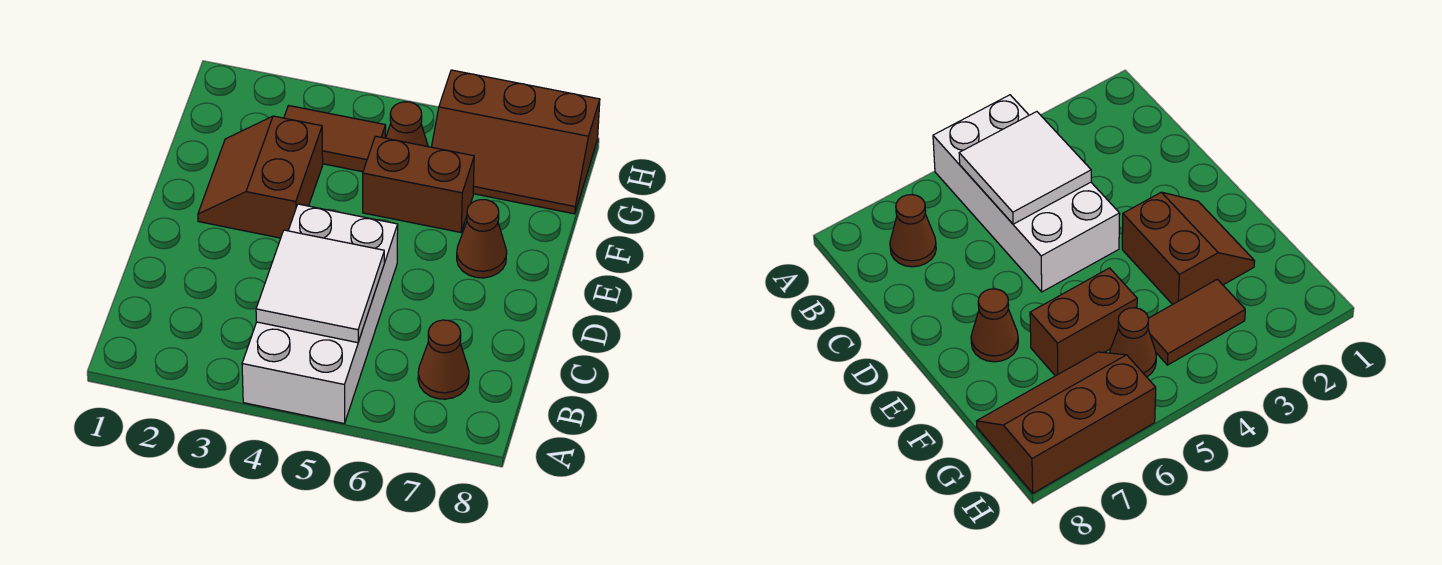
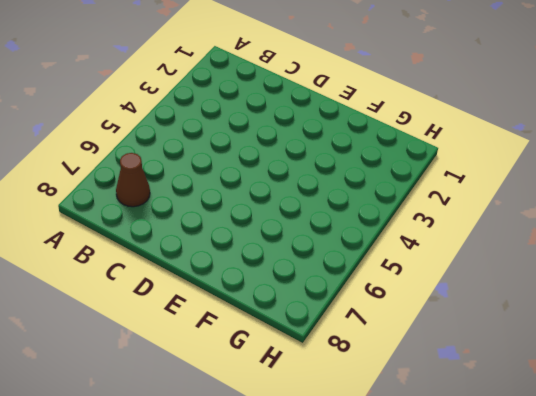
none -> white 2x4 brick [242,204,398,424]
none -> brown 2x2 slope [198,116,323,238]

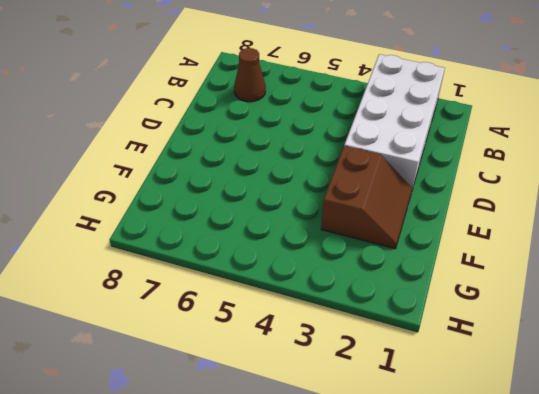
white 2x4 brick [344,54,445,189] -> white 2x4 brick moved to [242,204,398,424]
none -> brown 1x1 cone [457,200,507,278]
none -> brown 1x2 brick [363,136,474,232]

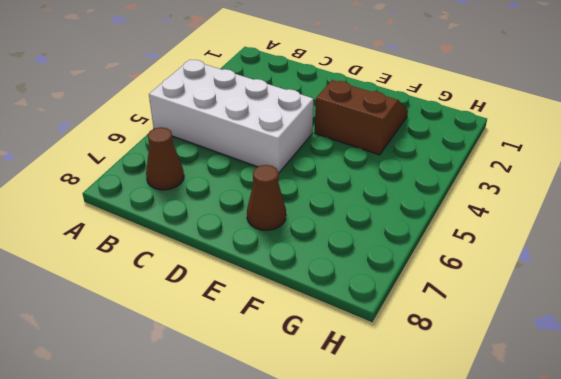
none -> brown 1x2 brick [363,136,474,232]
none -> brown 1x2 tile [284,106,386,172]

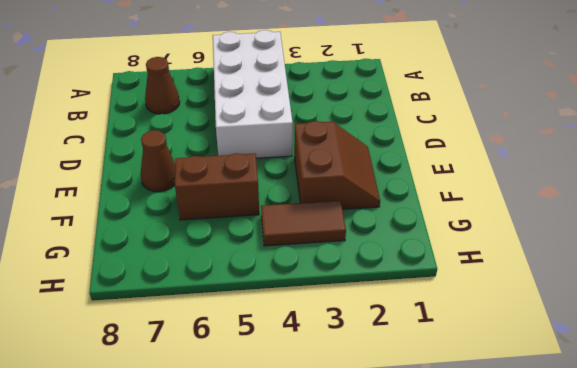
none -> brown 1x1 cone [386,102,428,147]
none -> brown 2x3 slope [432,70,600,214]

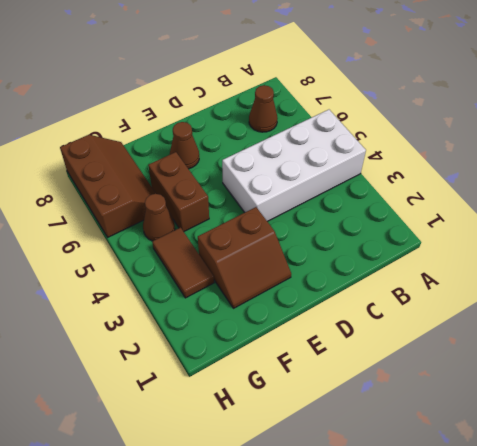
none -> white 2x2 tile [256,230,384,343]

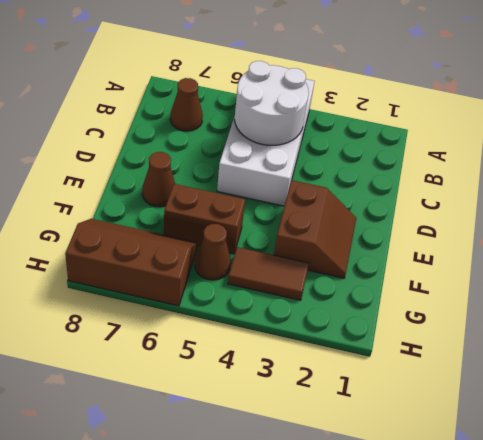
white 2x2 round brick [235,61,309,145] -> white 2x2 tile [256,230,384,343]

